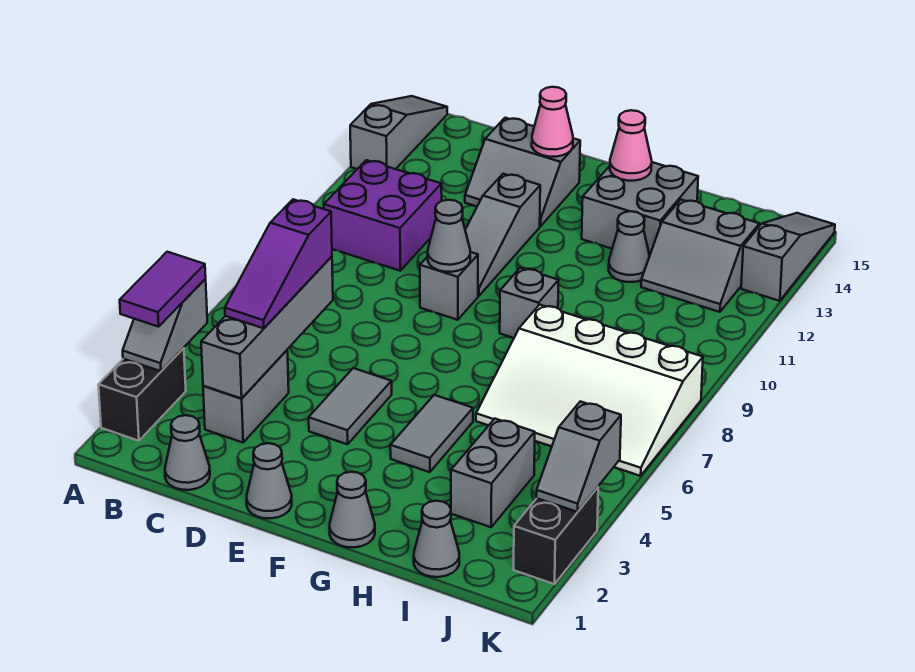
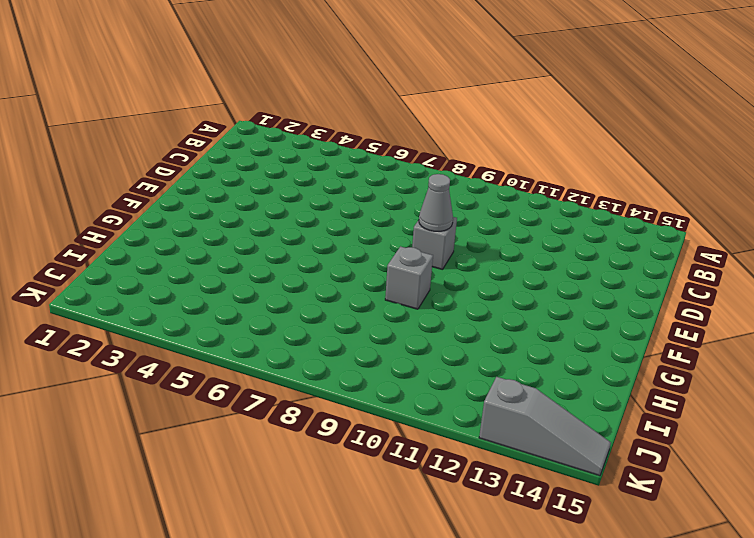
none -> black 1x2 brick [98,348,186,441]
none -> grey 1x3 slope [350,96,447,169]
none -> purple 2x2 brick [324,160,442,271]

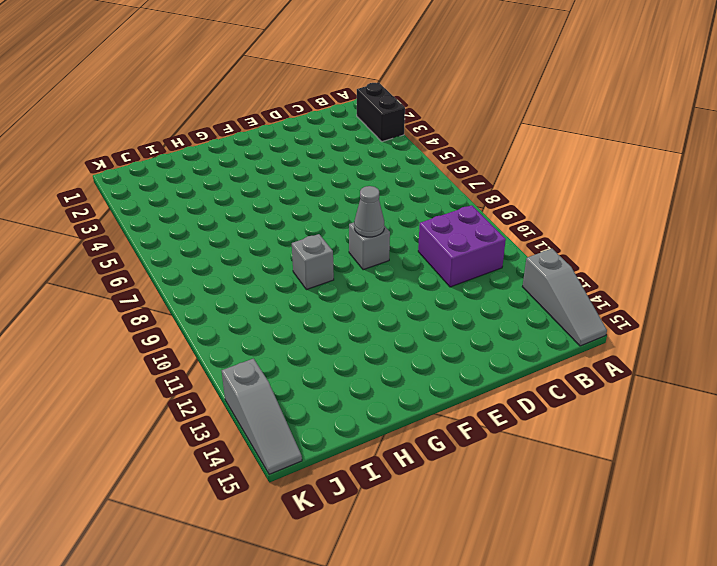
none -> grey 1x1 cone [165,415,210,490]
none -> grey 1x2 brick [203,350,289,442]
none -> grey 2x2 slope [465,118,580,226]

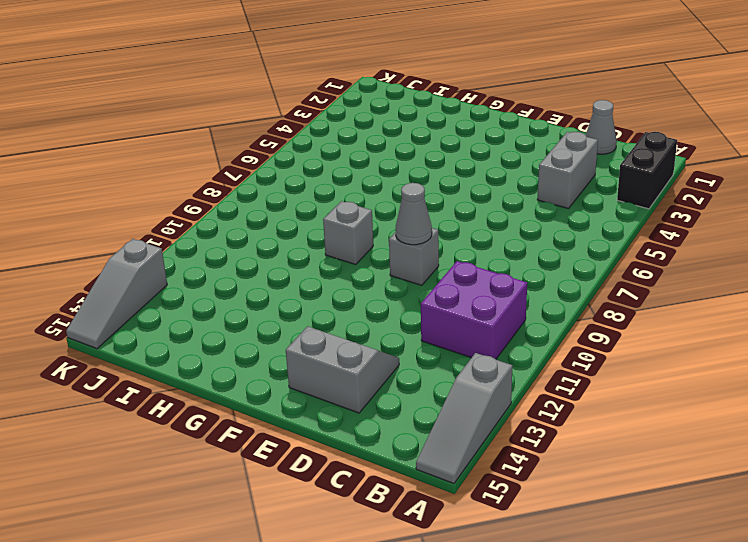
none -> grey 1x1 cone [247,443,292,518]
none -> grey 1x2 tile [309,368,392,444]
none -> grey 1x3 slope [465,174,540,296]

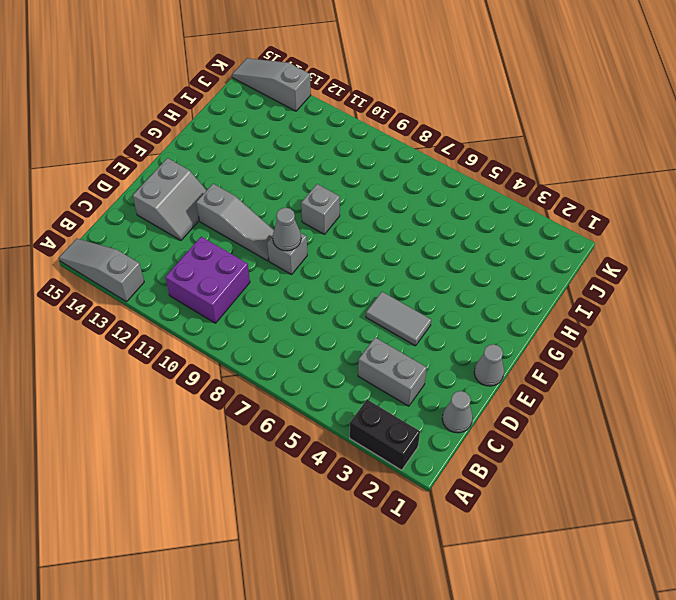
none -> grey 1x1 cone [329,472,375,547]
none -> grey 1x2 tile [390,395,473,472]
none -> grey 2x2 brick [582,162,698,255]

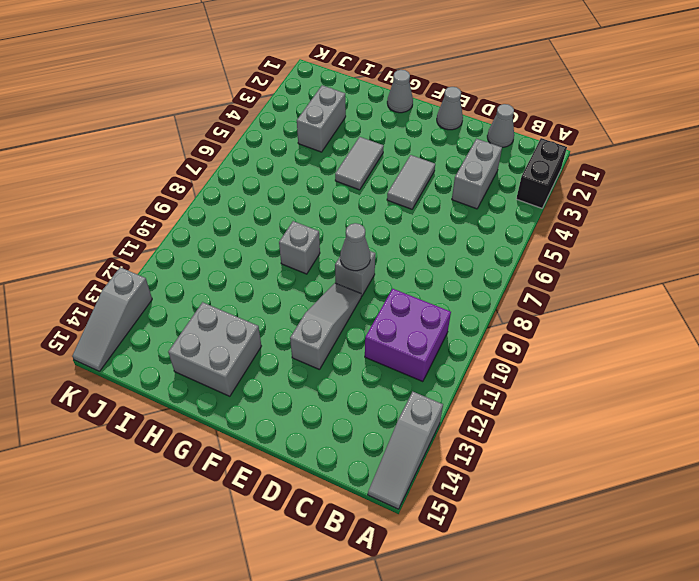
none -> grey 2x2 slope [465,118,580,226]
none -> white 3x4 slope [476,305,703,476]
none -> grey 1x1 cone [609,211,650,282]

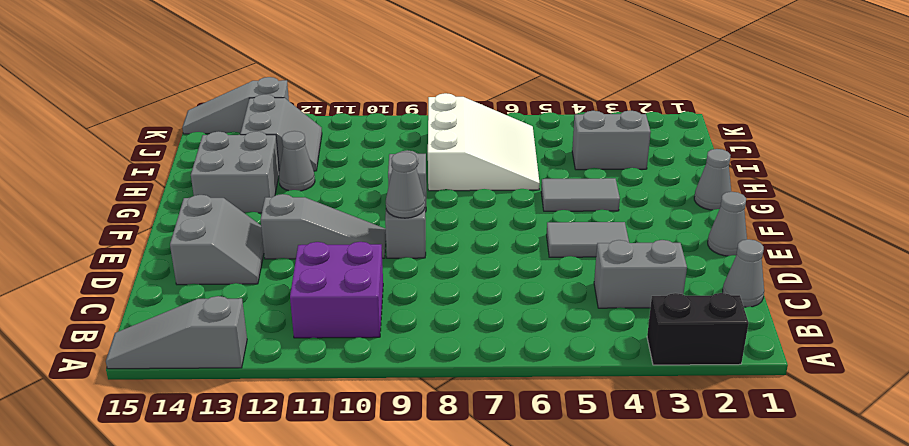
white 3x3 slope [428,93,540,191] -> white 3x4 slope [476,305,703,476]
none -> grey 1x1 cone [414,501,459,577]
none -> black 1x2 brick [514,487,598,584]
none -> grey 1x2 slope [123,279,207,371]

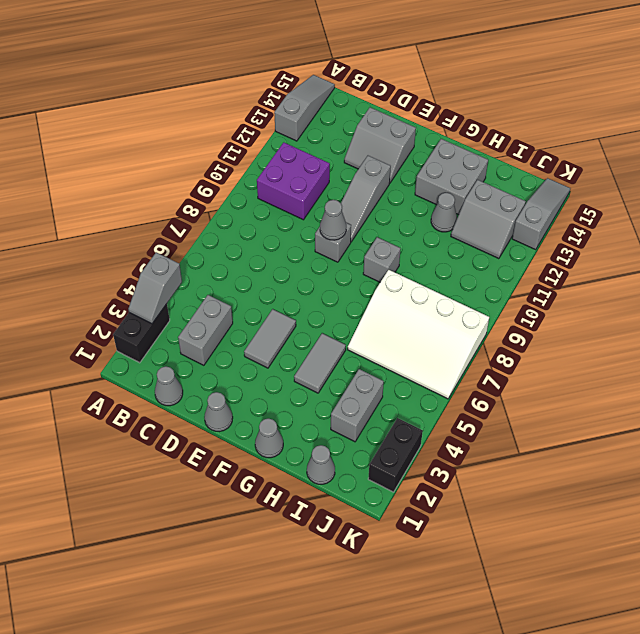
none -> grey 1x4 brick [201,256,333,398]
none -> pink 1x1 cone [532,87,573,157]
none -> pink 1x1 cone [610,110,652,181]

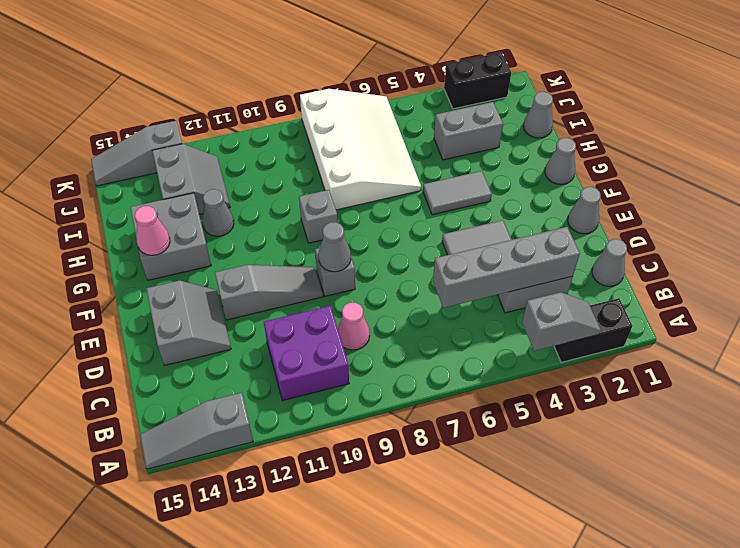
pink 1x1 cone [338,302,370,350] -> pink 1x1 cone moved to [532,87,573,157]
none -> grey 1x2 slope [536,402,621,512]
none -> purple 1x2 tile [120,252,206,327]
none -> purple 1x3 slope [225,199,332,328]

